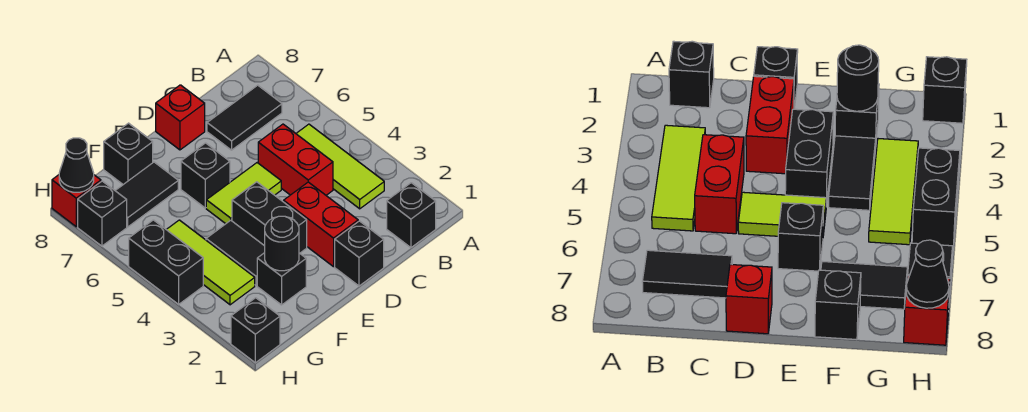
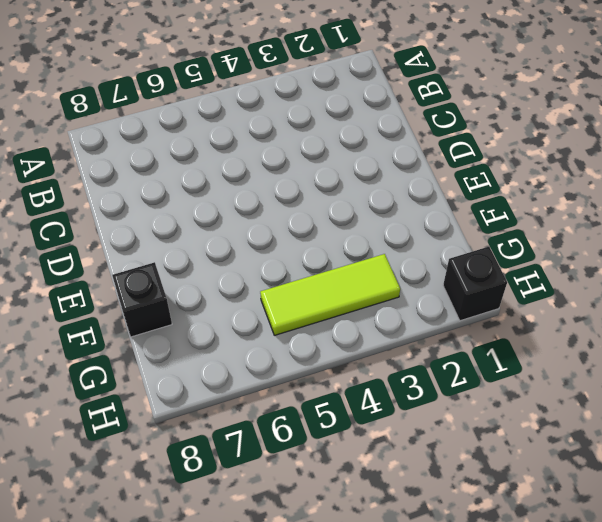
none -> black 1x1 brick [387,183,436,248]
none -> lime 1x3 tile [296,124,384,209]
none -> black 1x2 tile [207,85,282,150]

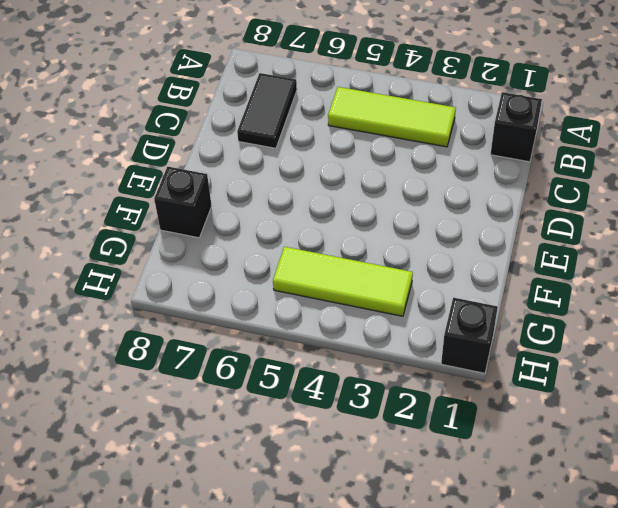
none -> red 1x2 brick [258,124,333,195]
none -> black 1x1 brick [335,221,384,286]
none -> red 1x2 brick [284,182,358,267]

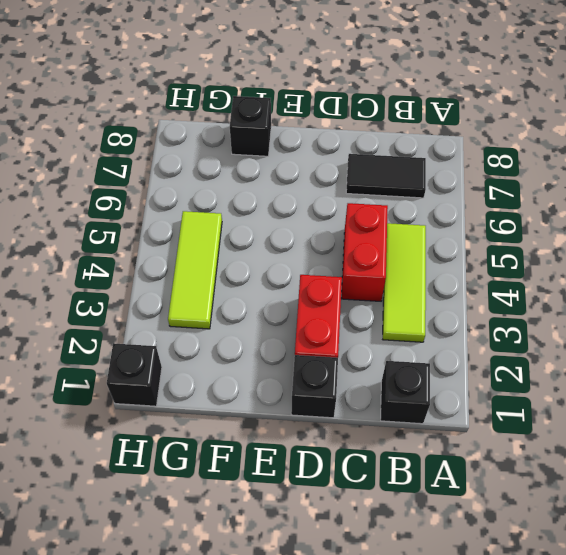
none -> lime 1x2 tile [206,163,281,224]
none -> red 1x1 brick [156,85,205,150]
none -> black 1x2 brick [232,182,307,253]

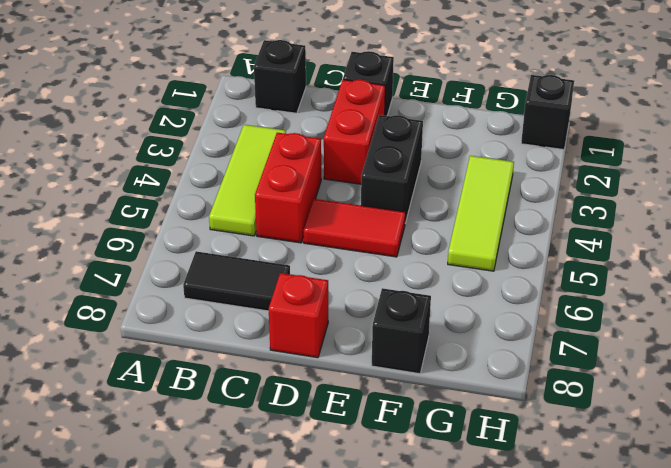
red 1x2 tile [304,199,406,257] -> lime 1x2 tile [206,163,281,224]
none -> black 1x1 brick [181,143,230,208]
none -> black 1x1 brick [257,253,306,305]
none -> black 1x2 tile [206,220,265,285]

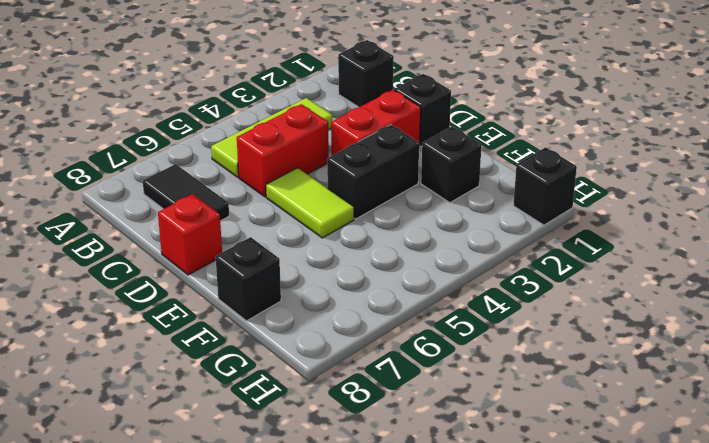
none -> black 1x1 brick [181,143,230,208]
none -> black 1x2 tile [206,220,265,285]
none -> black 1x2 tile [115,162,178,227]

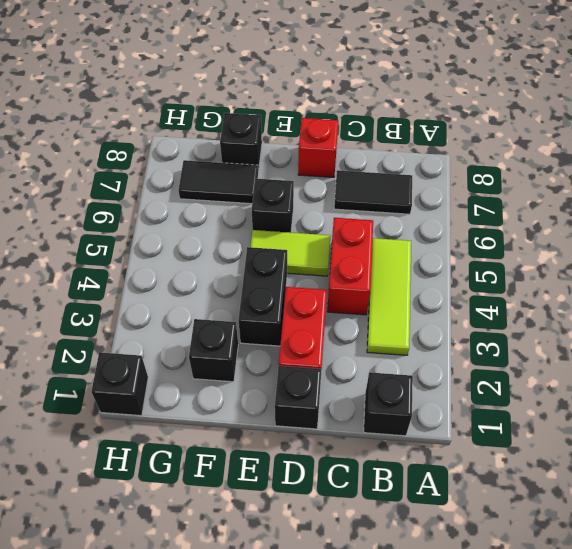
none -> black 1x2 tile [206,220,265,285]
none -> lime 1x3 tile [166,220,255,305]
none -> black 1x2 brick [129,220,203,304]

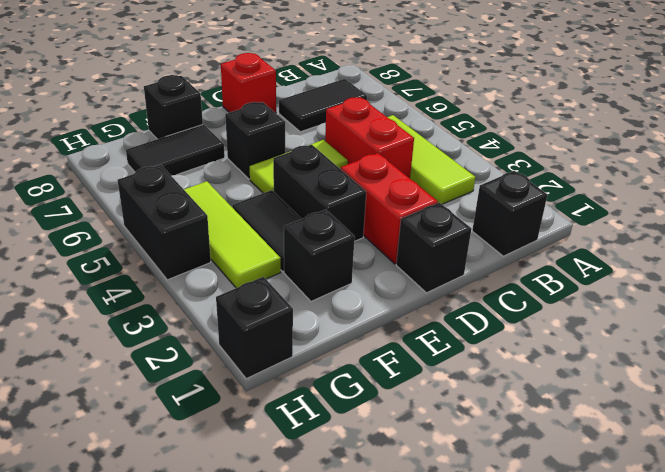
none -> black 1x1 brick [78,181,127,246]
none -> red 1x1 brick [52,175,101,227]
none -> black 1x1 round brick [265,216,299,271]

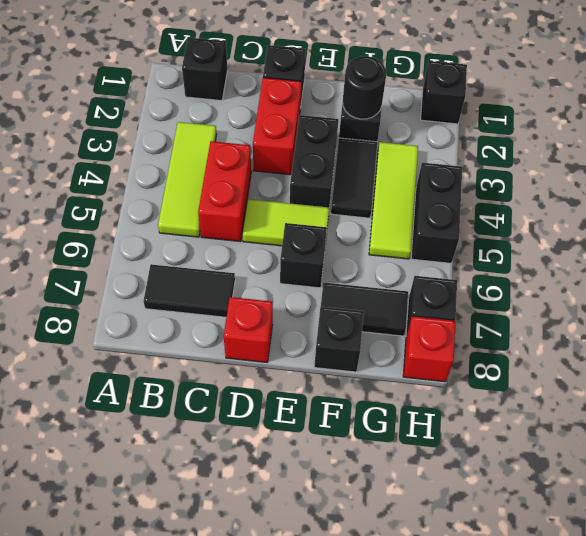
none -> black 1x1 cone [59,138,94,192]

